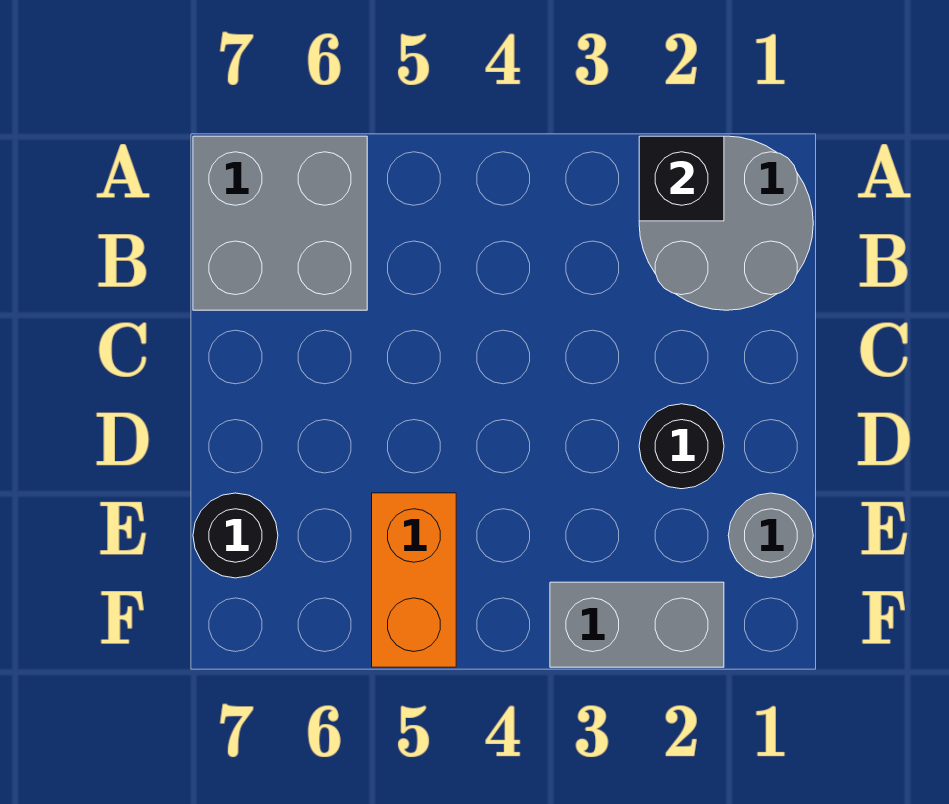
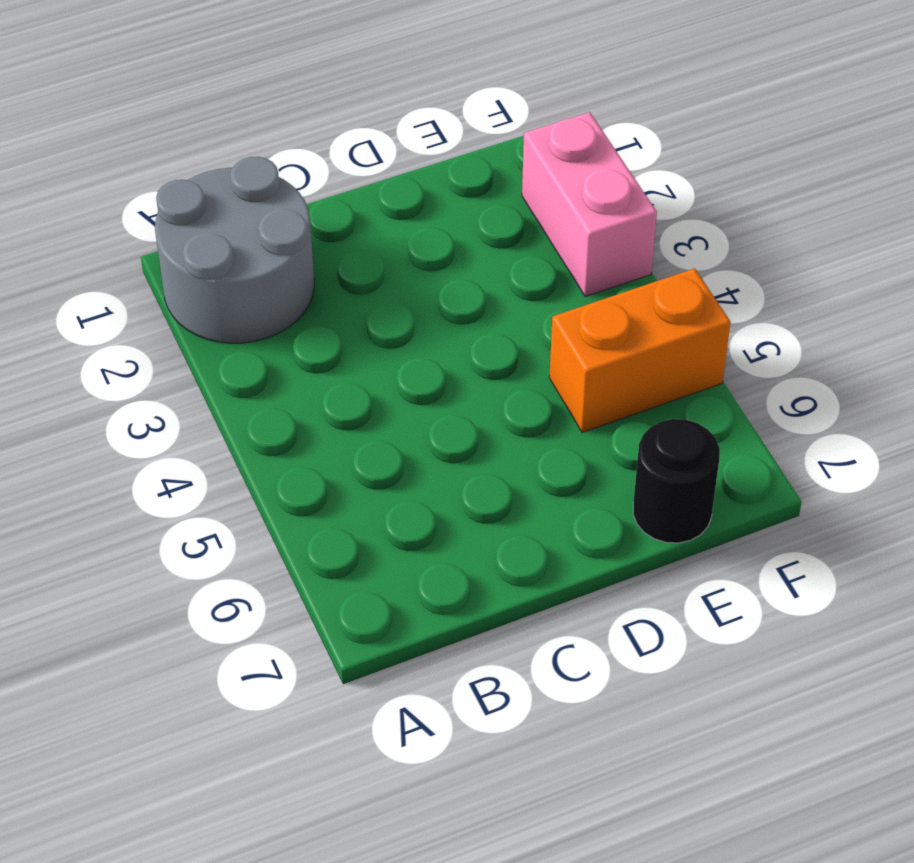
pink 1x2 brick [522,112,657,297] -> grey 1x2 brick [550,582,724,667]
none -> grey 2x2 brick [193,136,367,310]
none -> black 1x1 round brick [639,404,724,489]

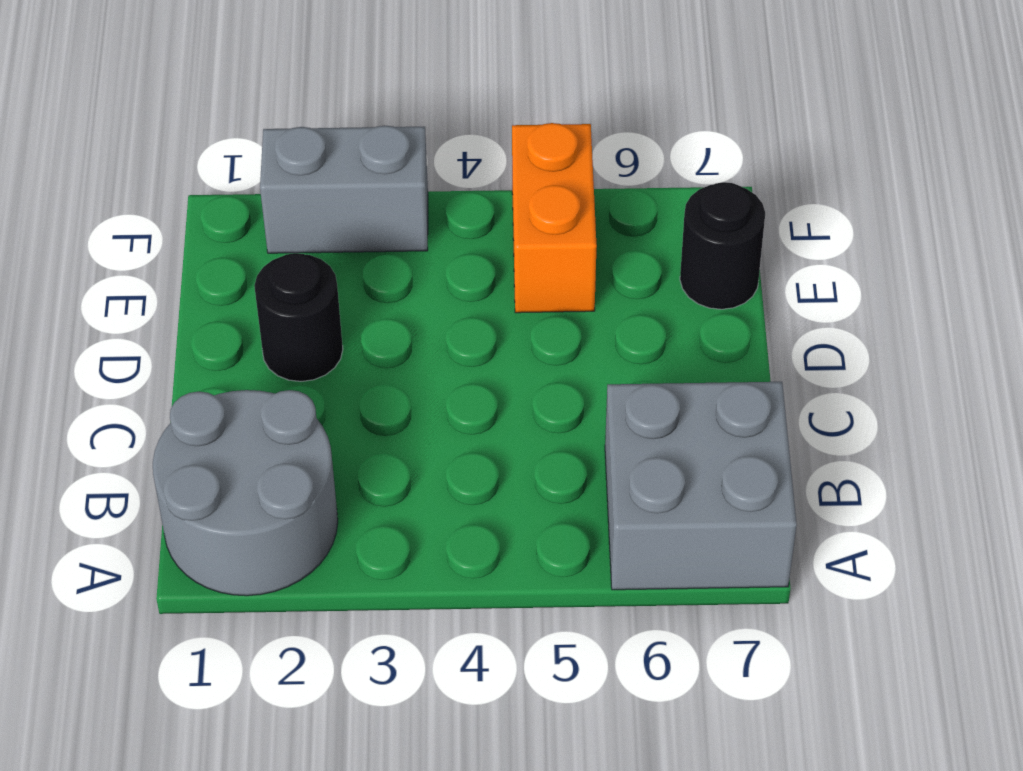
none -> grey 1x1 round brick [728,493,813,578]
none -> black 1x1 brick [639,136,724,221]

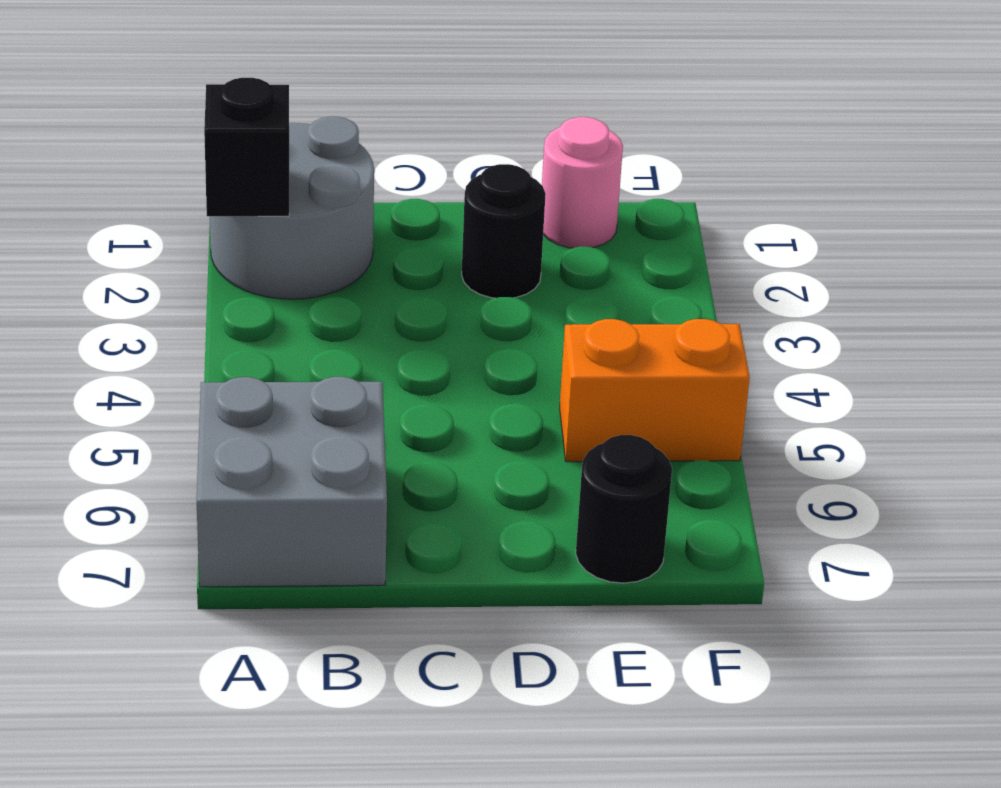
pink 1x1 round brick [542,117,623,248] -> grey 1x1 round brick [728,493,813,578]
none -> grey 1x2 brick [550,582,724,667]

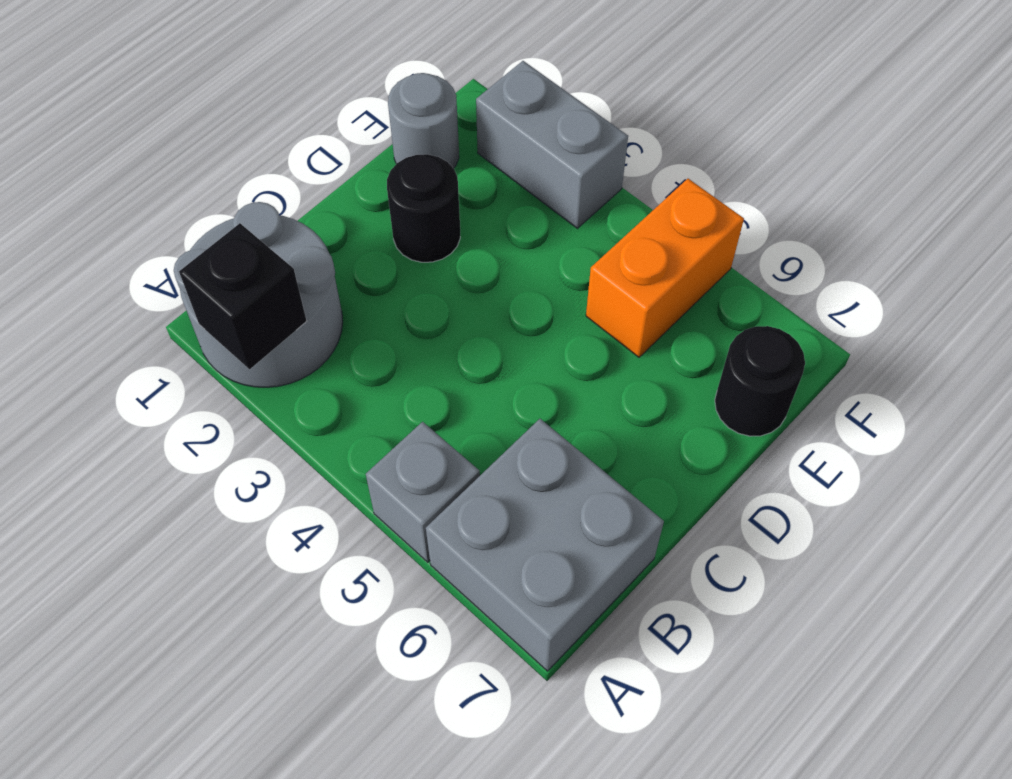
grey 1x1 brick [366,422,480,562] -> none

